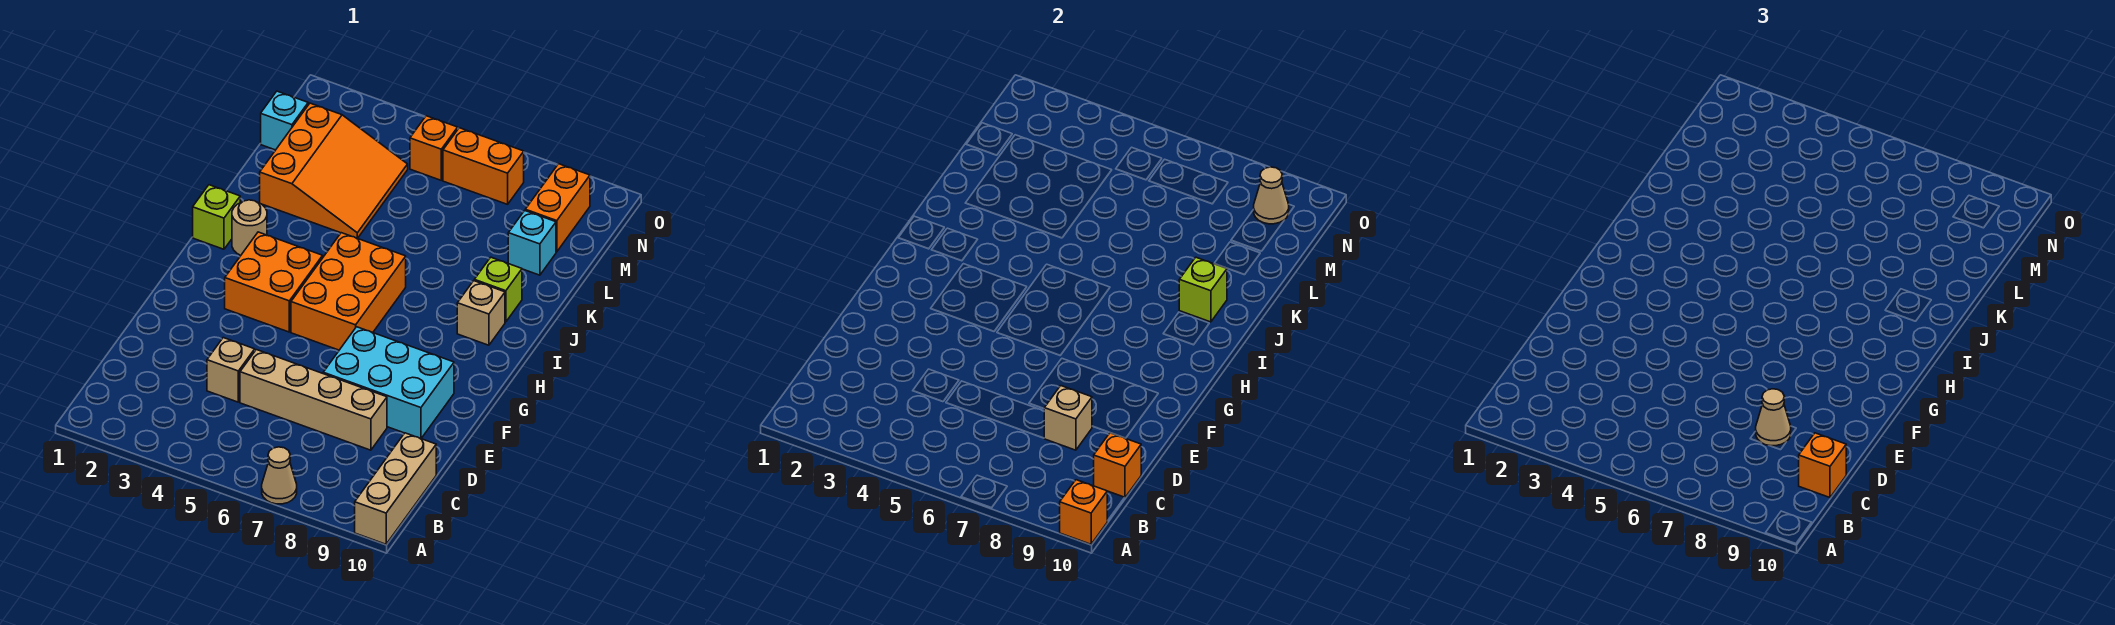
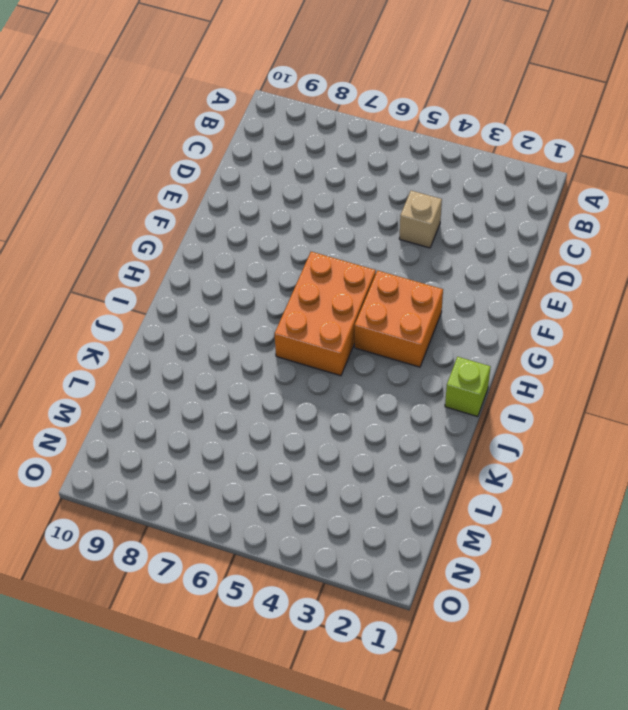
none -> tan 1x1 cone [262,447,297,504]
none -> tan 1x3 brick [355,433,436,544]
none -> tan 1x4 brick [240,350,387,450]

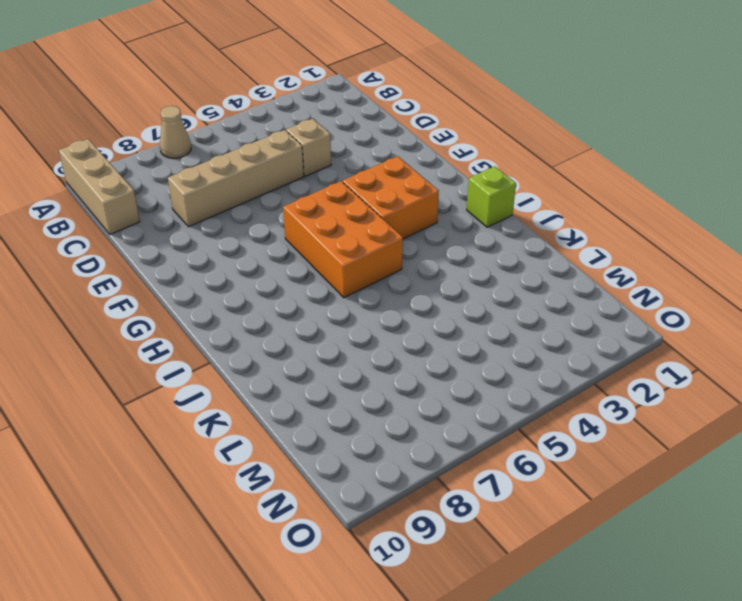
none -> cyan 2x3 brick [323,327,454,438]
none -> tan 1x1 round brick [232,200,267,255]
none -> tan 1x1 brick [457,281,505,345]

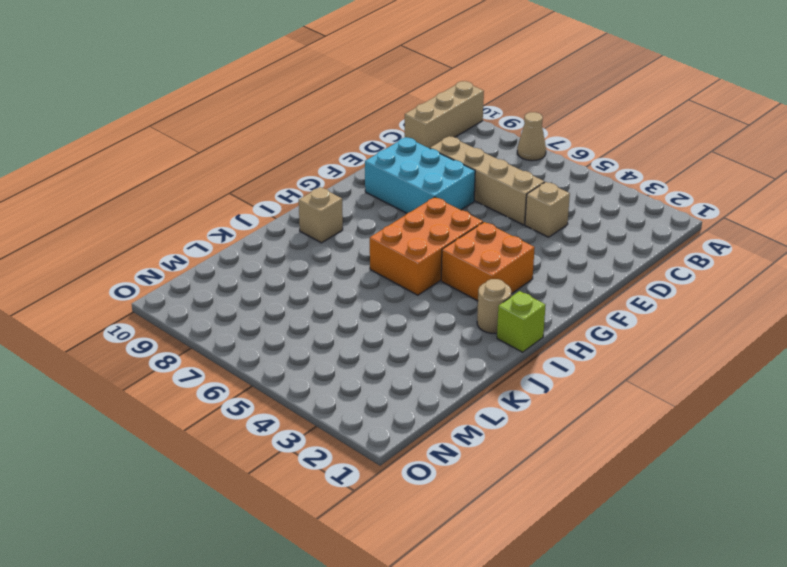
none -> lime 1x1 brick [474,257,522,322]
none -> orange 3x3 slope [260,103,408,238]
none -> cyan 1x1 brick [508,211,556,275]

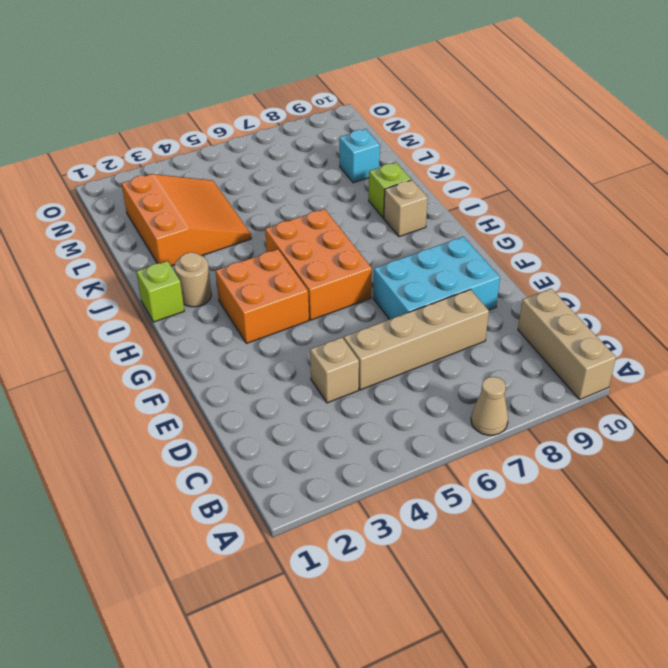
none -> cyan 1x1 brick [261,91,308,150]
none -> orange 1x2 brick [525,164,590,252]
none -> orange 1x1 brick [410,116,458,180]

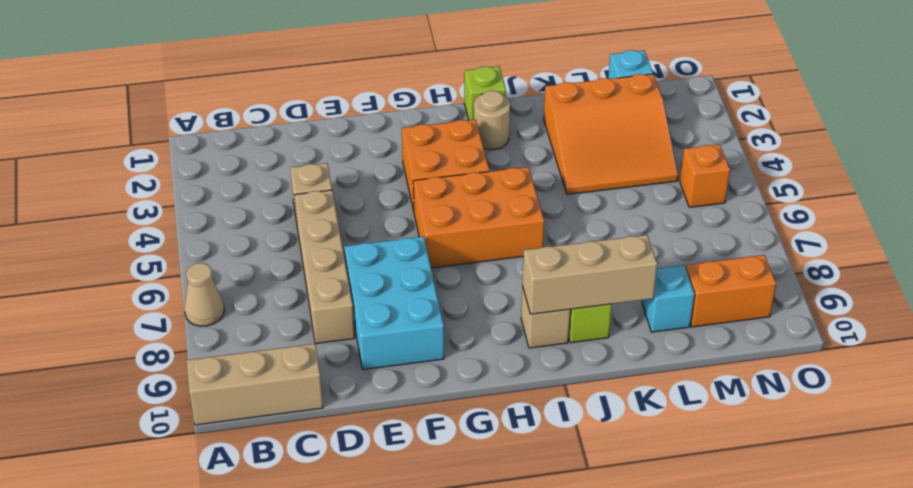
tan 1x3 brick [522,235,657,314] -> lime 1x1 brick [1179,257,1227,322]
none -> orange 1x2 brick [443,128,524,204]
none -> orange 1x1 brick [1060,480,1107,544]
none -> orange 1x1 brick [1094,433,1141,498]

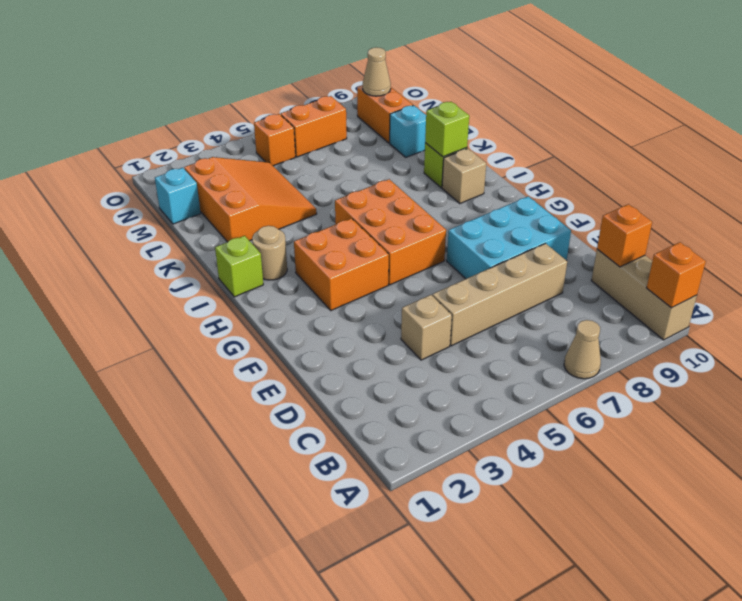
none -> tan 1x1 brick [1044,386,1092,450]
none -> orange 1x1 brick [1799,433,1846,498]
none -> tan 1x1 cone [1756,389,1791,446]

